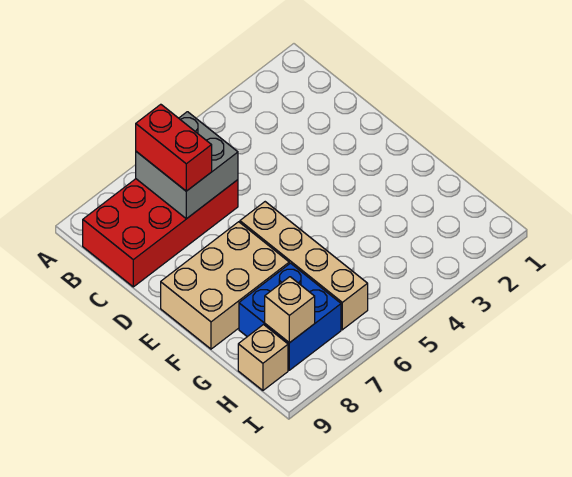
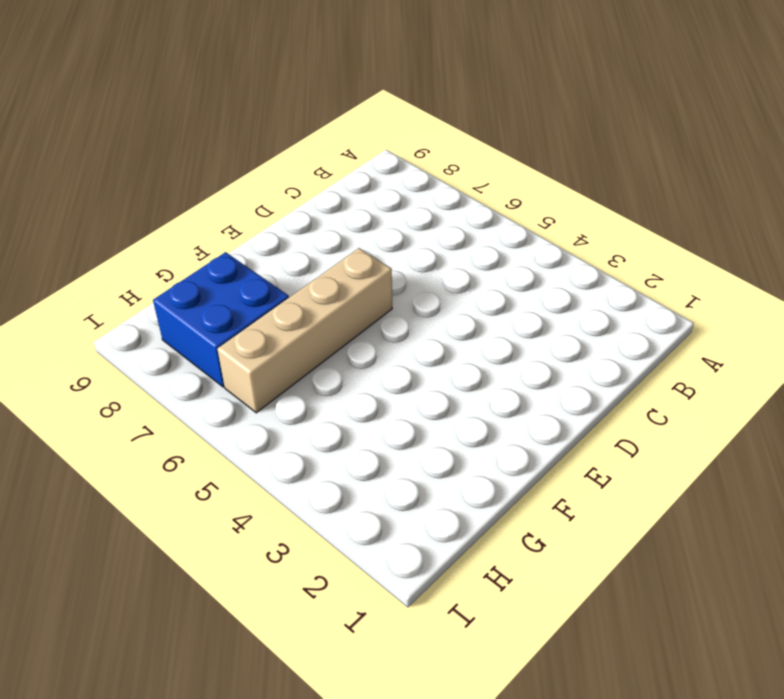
none -> red 2x4 brick [83,179,238,287]
none -> tan 2x3 brick [161,222,289,349]

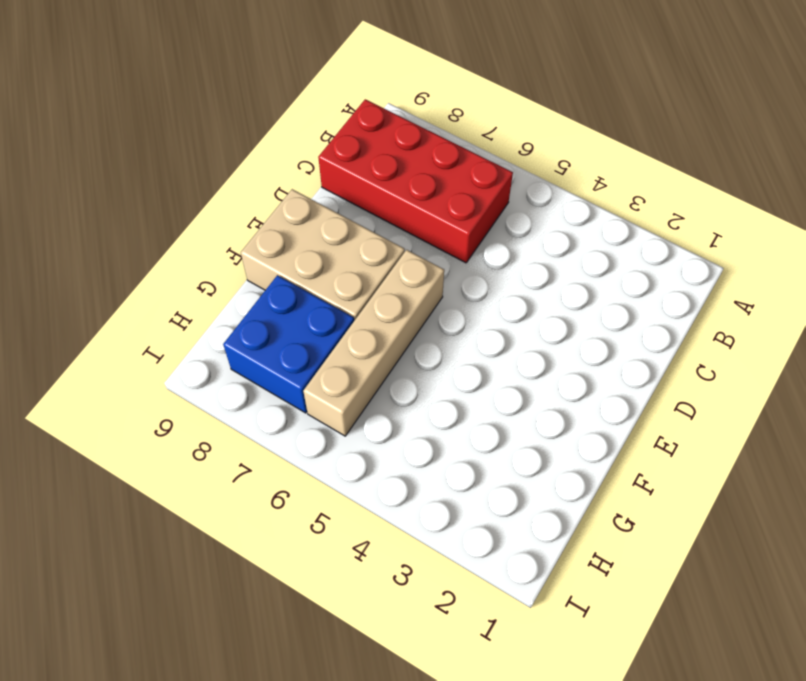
none -> tan 1x1 brick [238,325,288,390]
none -> grey 2x2 brick [136,112,238,219]

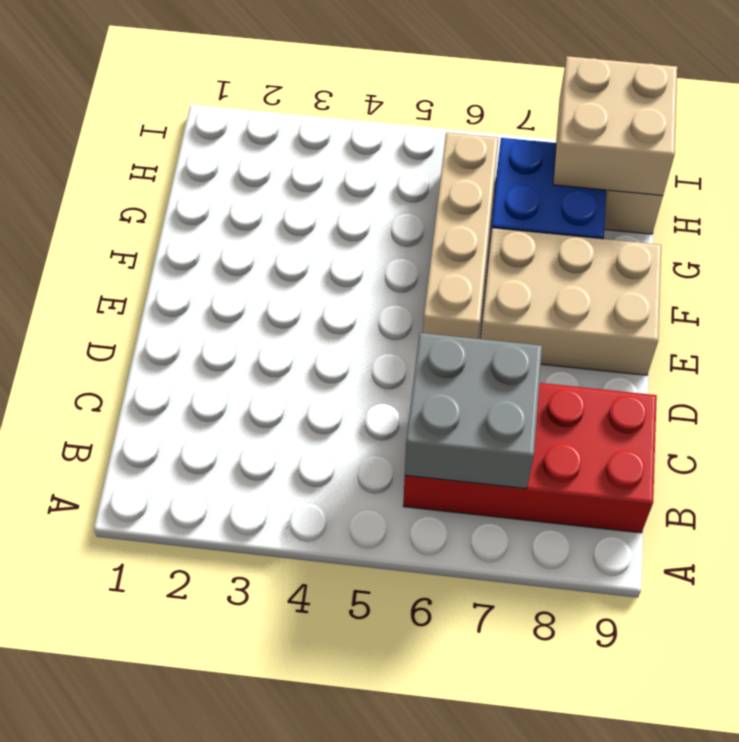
tan 2x2 brick [553,56,677,196] -> tan 1x1 brick [265,277,315,343]
none -> red 1x2 brick [136,104,212,191]

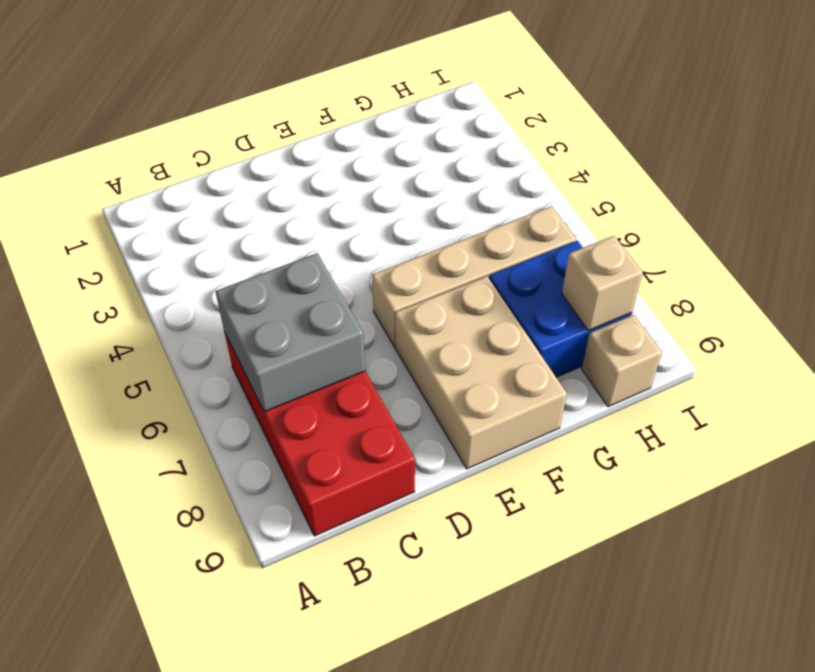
none -> red 1x2 brick [136,104,212,191]

